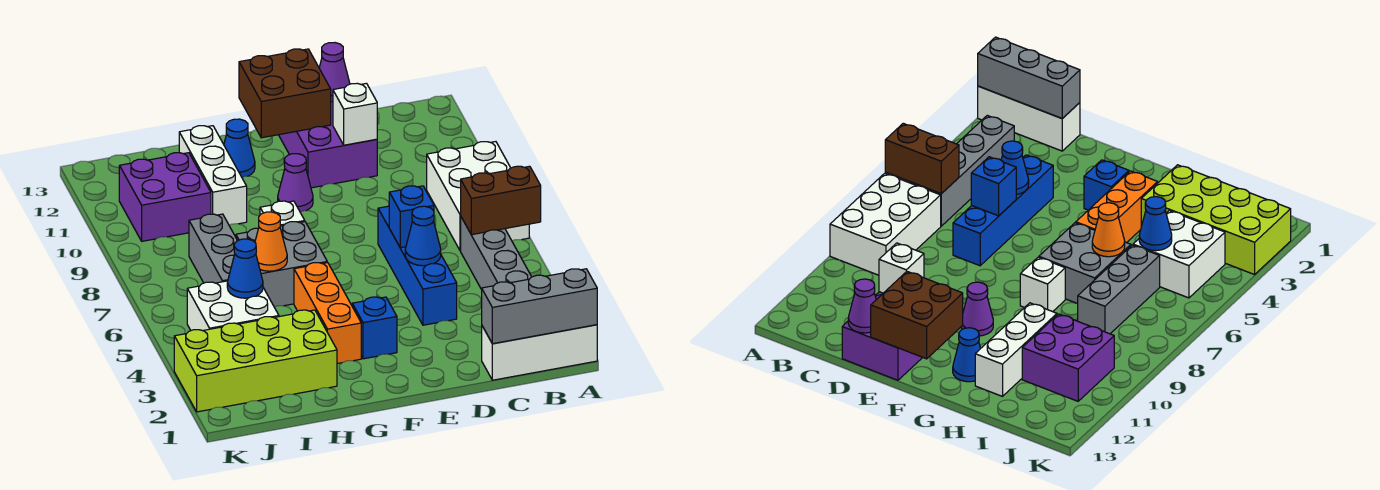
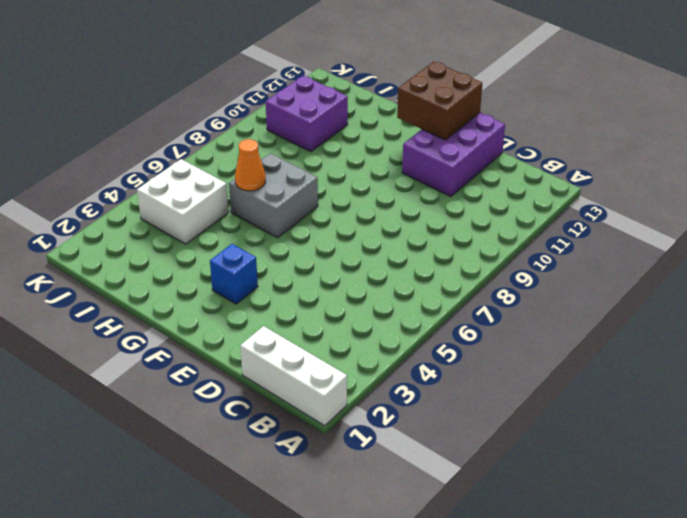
none -> white 2x3 brick [427,142,529,251]
none -> grey 1x4 brick [461,217,531,289]
none -> blue 1x4 brick [378,206,457,325]

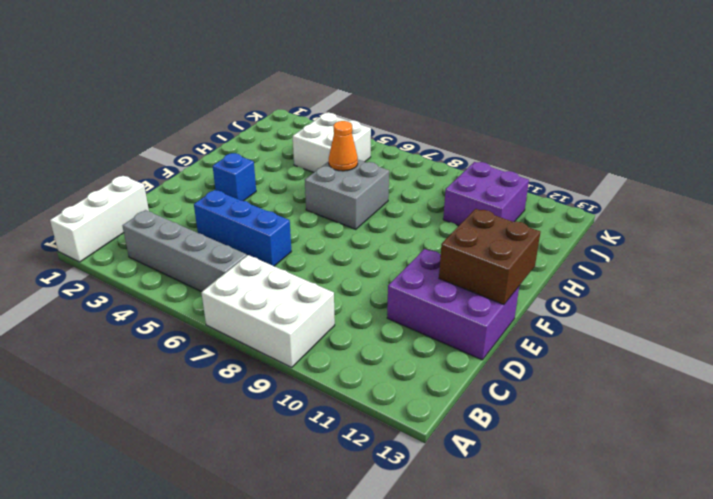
blue 1x3 brick [194,190,291,266] -> blue 1x4 brick [378,206,457,325]
none -> purple 1x1 cone [278,154,313,212]
none -> orange 1x3 brick [294,263,361,364]
none -> white 1x1 brick [260,201,305,226]

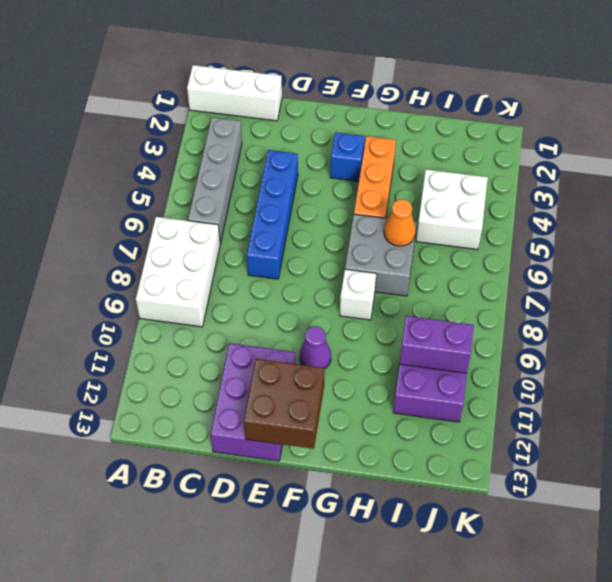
purple 1x2 brick [400,316,474,373] -> none
none -> blue 1x1 cone [224,119,255,177]
none -> lime 2x4 brick [174,310,337,412]
none -> white 1x3 brick [179,126,247,225]

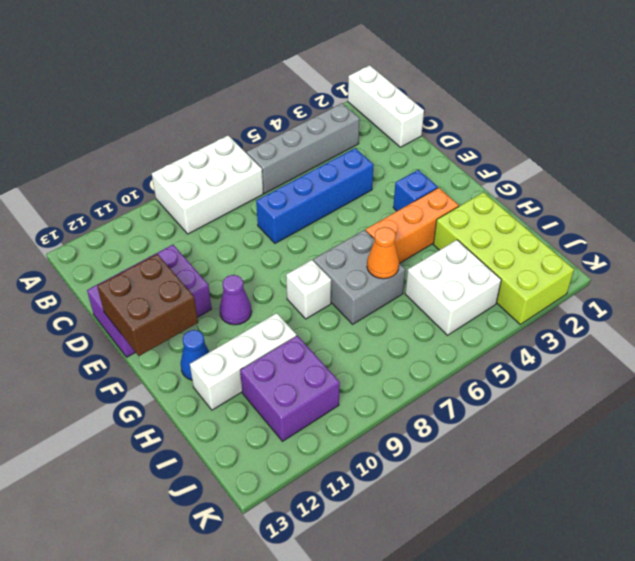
none -> grey 1x3 brick [189,214,237,283]
none -> grey 1x3 brick [482,269,597,344]
none -> brown 1x2 brick [461,166,541,235]

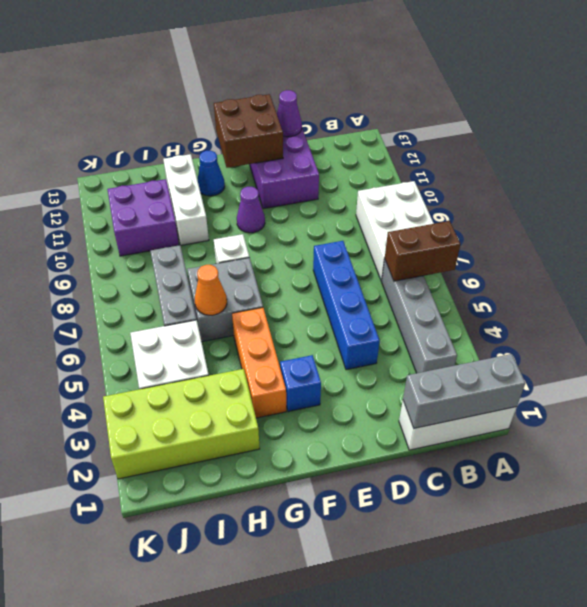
none -> blue 1x1 cone [405,206,441,266]
none -> blue 1x1 brick [389,186,434,248]
none -> white 1x1 brick [333,83,377,145]

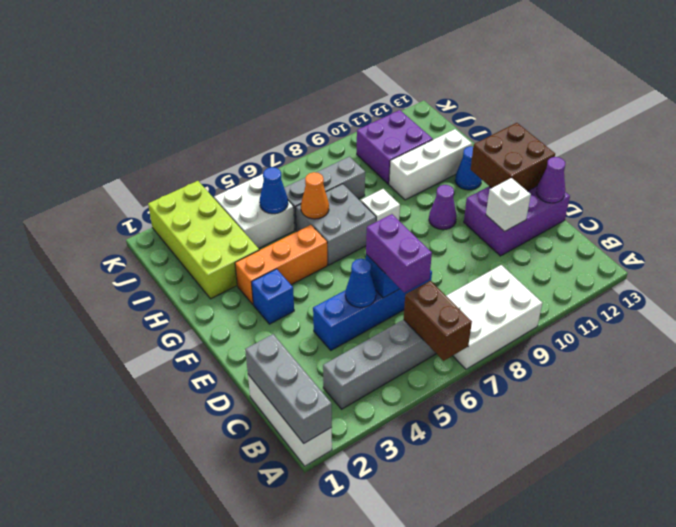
purple 1x2 brick [366,214,432,293] -> none

